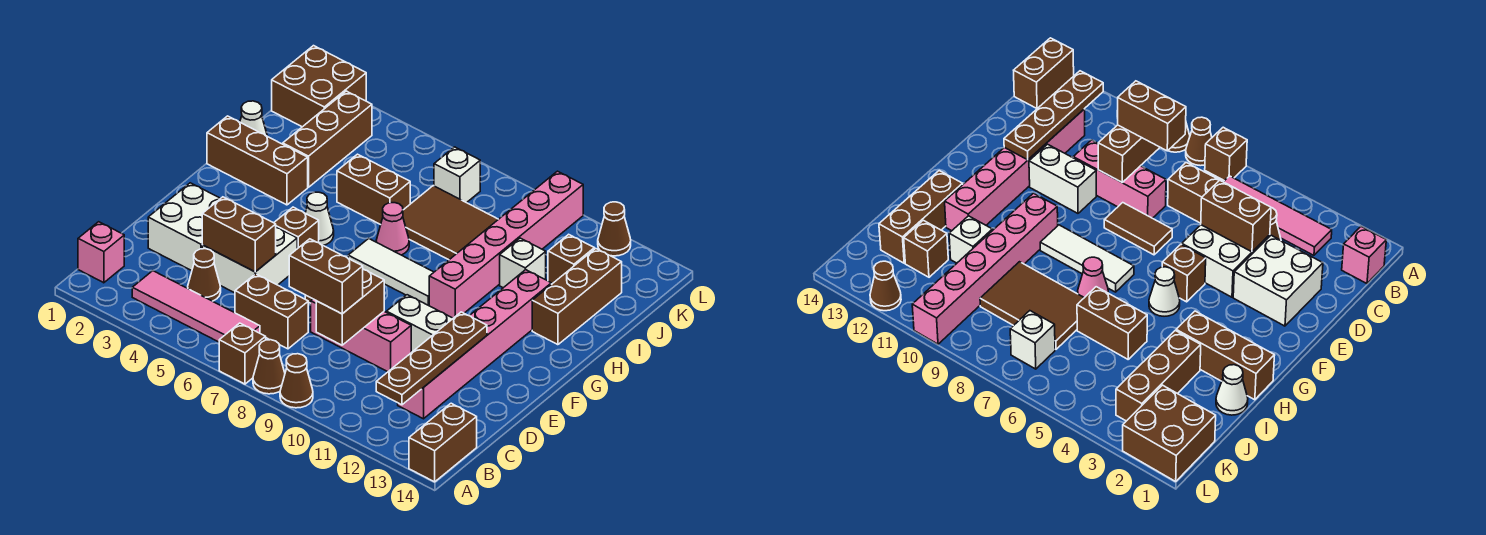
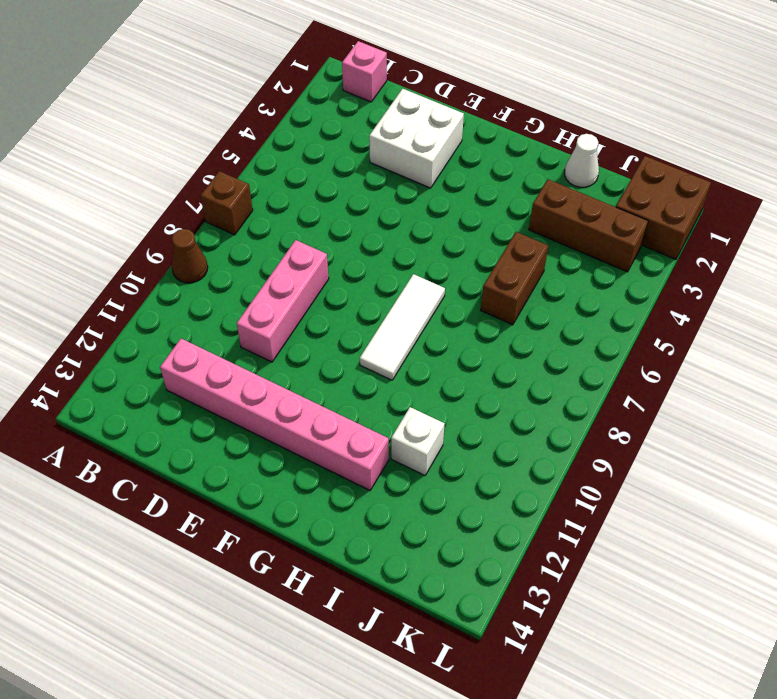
none -> brown 1x1 cone [253,340,285,394]
none -> brown 1x2 brick [409,403,477,482]
none -> pink 1x4 tile [132,271,260,342]
none -> brown 1x1 cone [188,249,221,301]

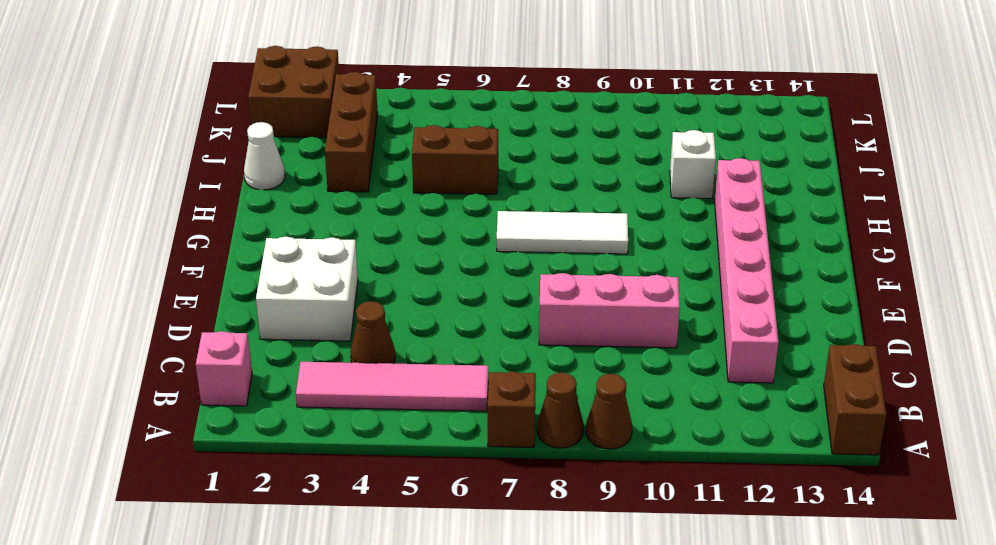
none -> brown 1x2 brick [235,274,308,349]
none -> white 2x2 brick [202,227,297,293]
none -> brown 1x2 tile [1104,203,1172,255]
none -> white 1x2 brick [387,295,453,353]

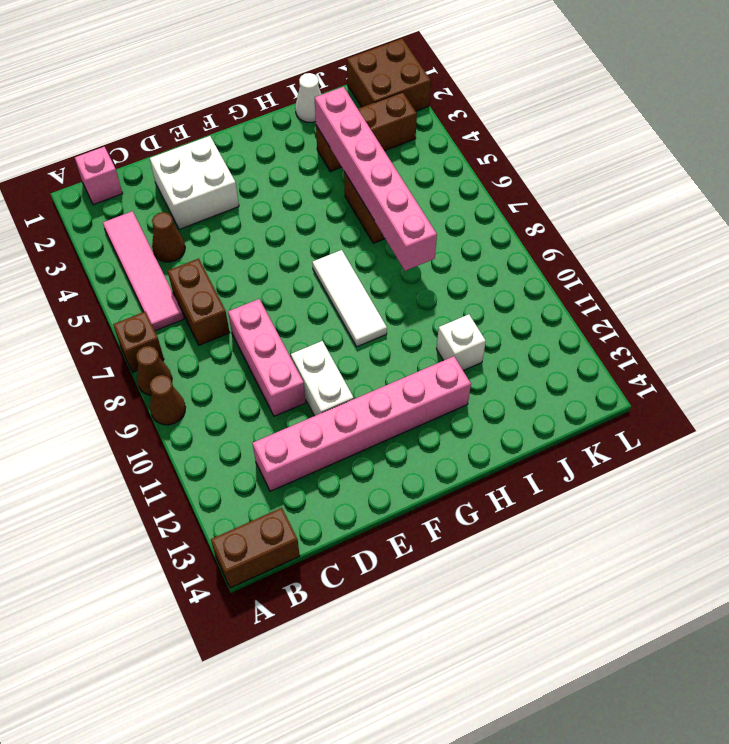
pink 1x6 brick [315,87,437,271] -> pink 1x6 brick turned to [429,171,583,318]
none -> white 2x2 brick [202,227,297,293]
none -> brown 1x2 tile [1104,203,1172,255]
none -> brown 1x1 brick [274,207,319,249]
none -> white 1x1 cone [305,192,334,245]

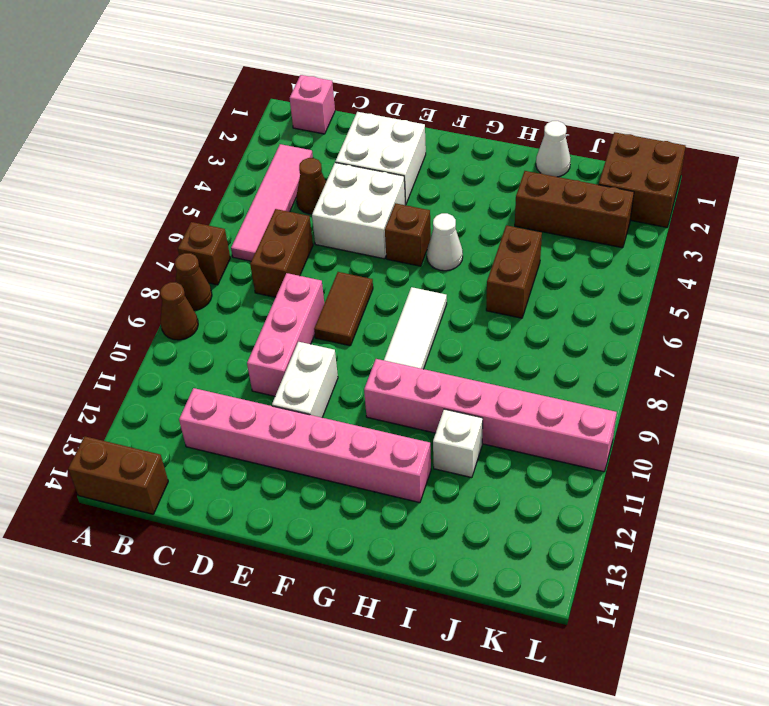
none -> brown 1x3 brick [207,116,308,205]
none -> pink 1x1 cone [376,203,409,255]
none -> brown 1x3 brick [532,248,622,345]
none -> brown 2x3 tile [403,186,498,260]

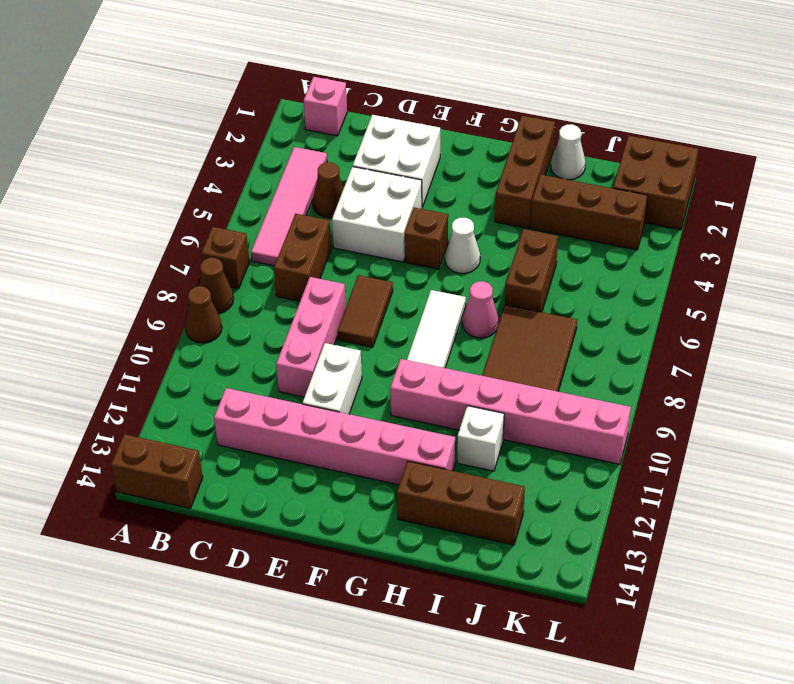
none -> brown 1x1 brick [548,234,594,284]
none -> white 1x1 brick [434,147,480,203]
none -> brown 1x1 cone [598,202,631,256]
none -> brown 1x4 plate [376,312,487,405]

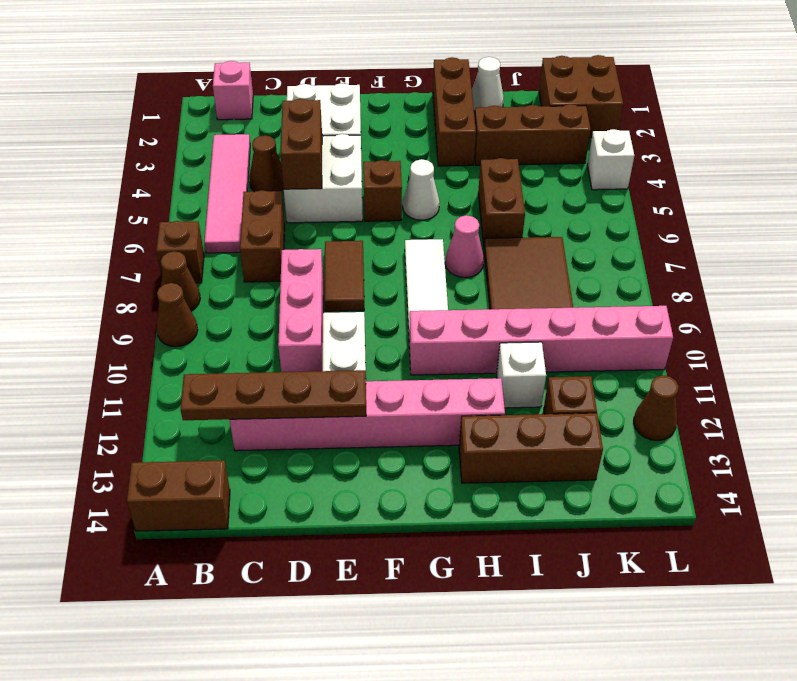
white 1x1 brick [587,129,634,190] -> white 1x1 brick moved to [434,147,480,203]
none -> brown 1x2 brick [316,269,384,345]
none -> brown 1x2 brick [289,239,363,314]

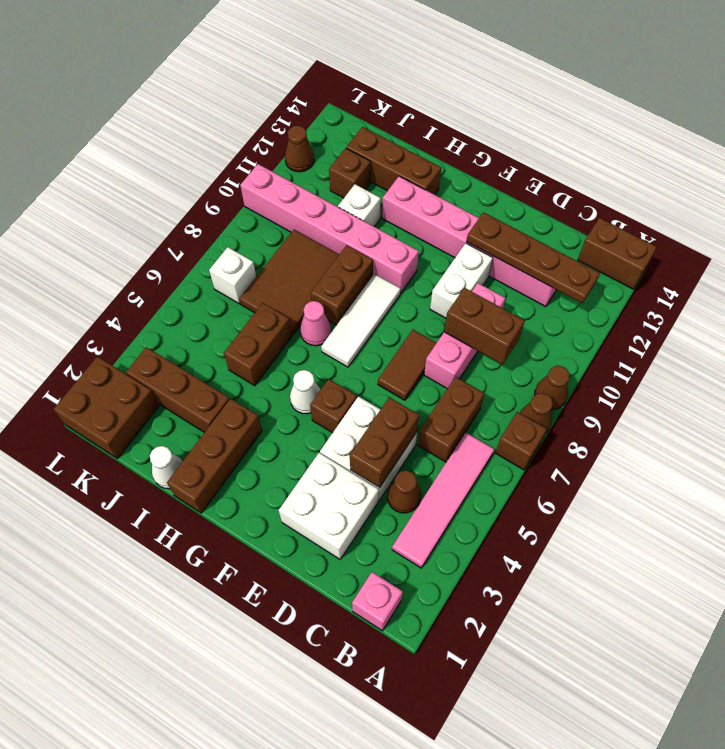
brown 1x2 brick [311,245,373,325] -> brown 1x2 brick moved to [289,239,363,314]

